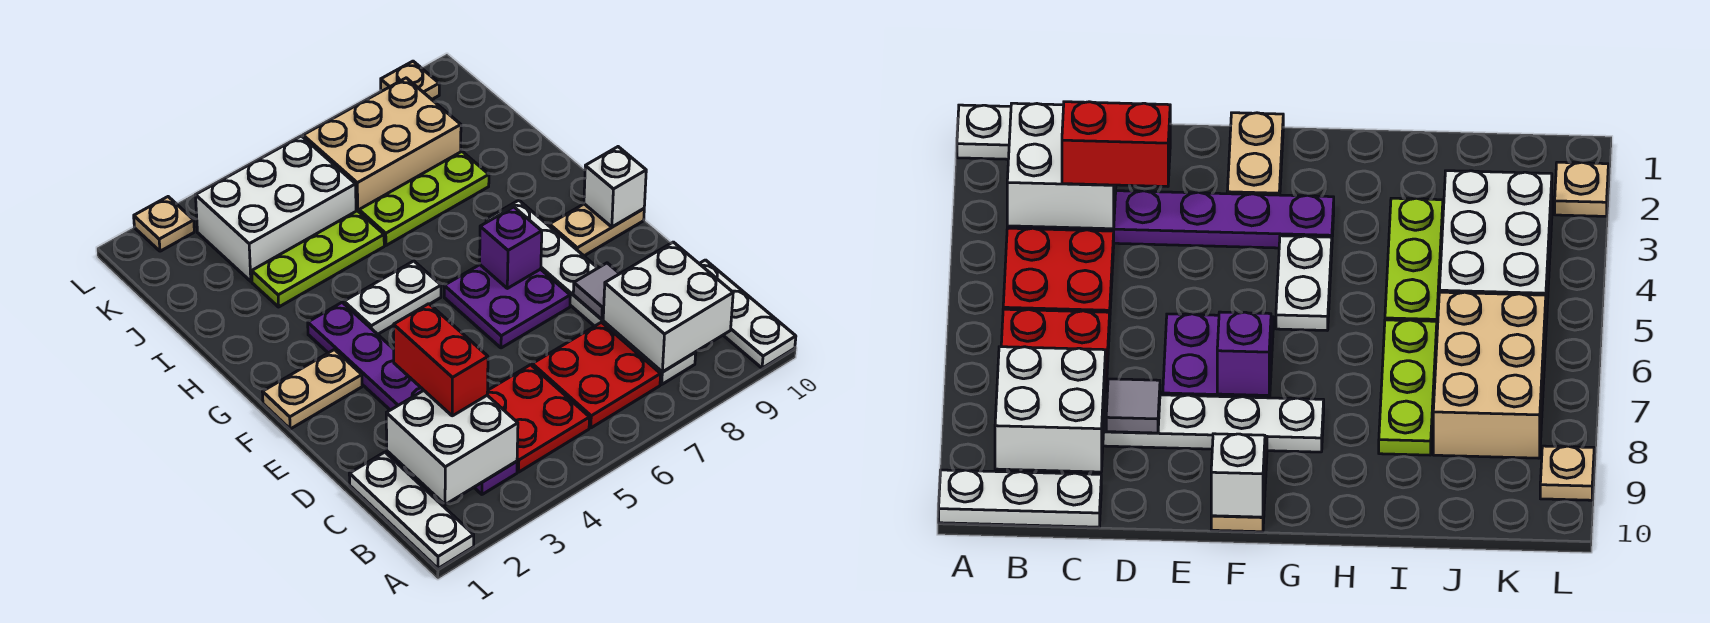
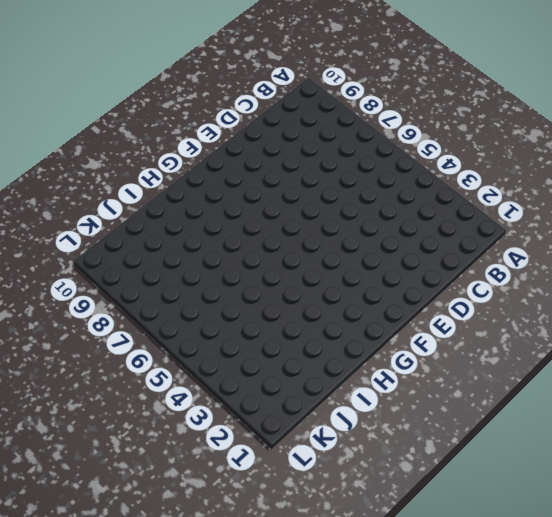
none -> white 1x3 plate [349,452,474,569]
none -> white 1x3 plate [699,260,796,368]
none -> purple 1x6 plate [308,302,517,494]

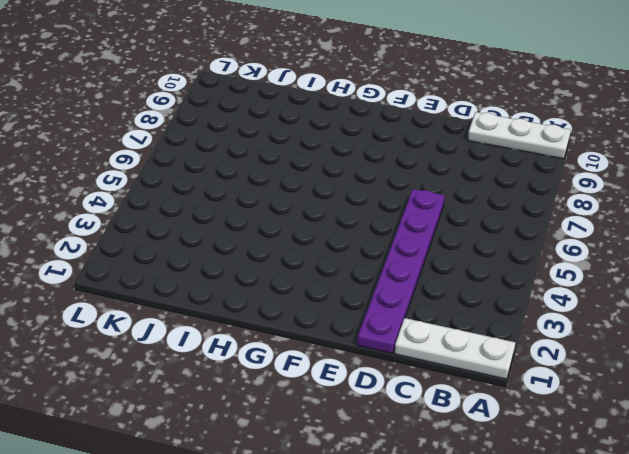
purple 1x6 plate [357,189,445,354] -> purple 1x6 plate turned to [308,302,517,494]
none -> red 2x2 plate [487,365,590,472]
none -> red 2x2 plate [532,322,661,428]
none -> white 1x6 plate [486,200,696,384]

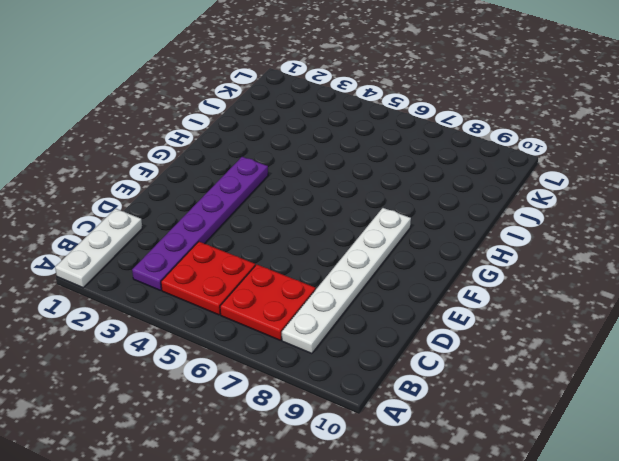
none -> white 1x3 plate [699,260,796,368]
none -> purple 2x2 plate [444,265,570,348]
none -> tan 1x2 plate [263,350,362,429]

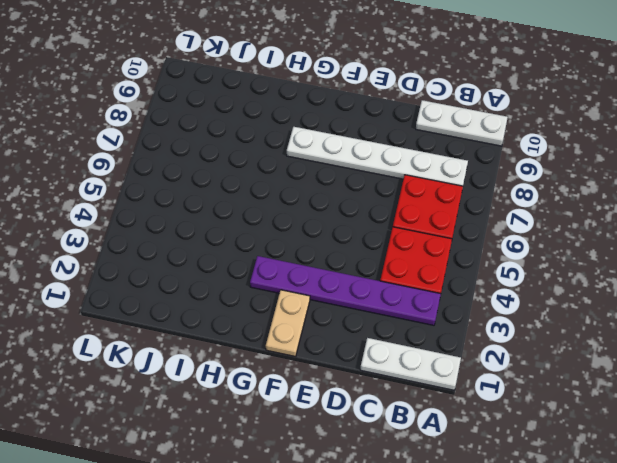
none -> purple 2x2 plate [444,265,570,348]
none -> tan 1x2 plate [549,204,644,256]
none -> white 1x2 plate [344,261,441,334]

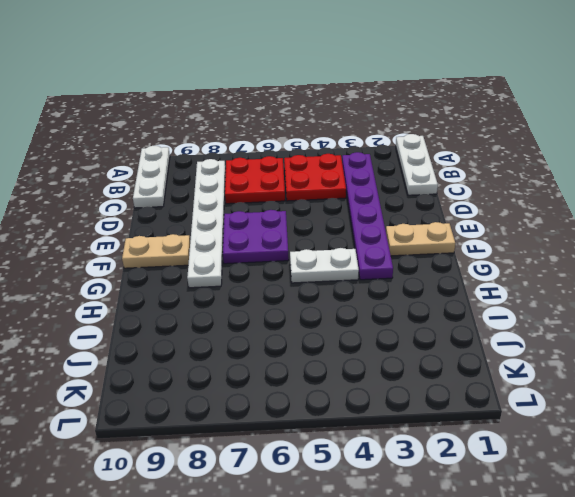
none -> lime 1x3 plate [252,211,384,307]
none -> lime 1x3 plate [359,152,489,245]
none -> white 2x3 brick [195,136,356,281]

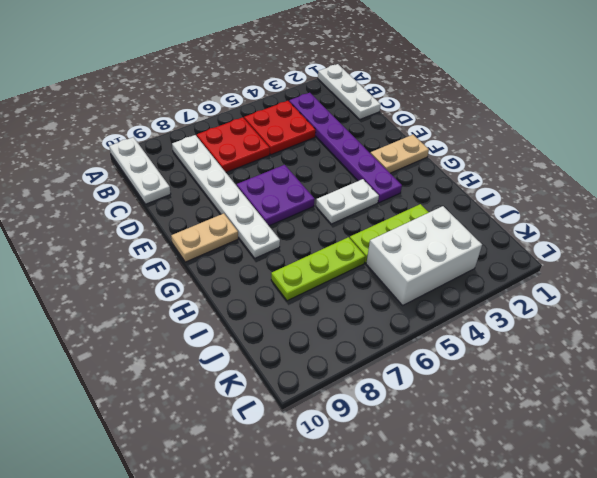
none -> tan 2x3 brick [303,78,461,212]
none -> tan 1x1 plate [134,197,194,251]
none -> tan 1x1 plate [381,61,439,99]

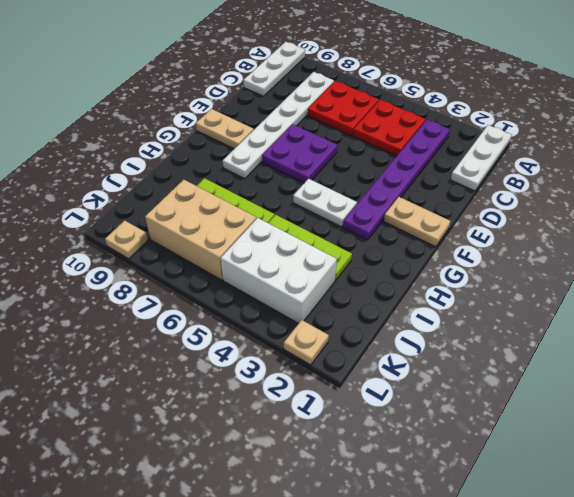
none -> white 2x2 brick [386,390,518,505]
none -> white 2x2 brick [603,242,733,372]
none -> grey 1x1 tile [573,263,620,319]

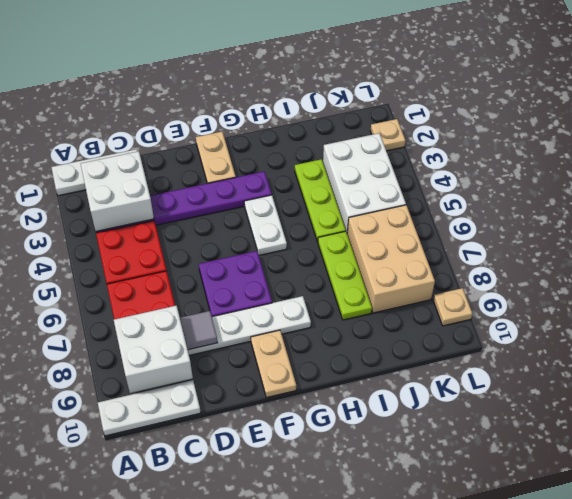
none -> purple 1x1 brick [480,207,542,288]
none -> white 1x1 brick [584,147,646,227]
none -> red 1x2 brick [394,304,488,416]

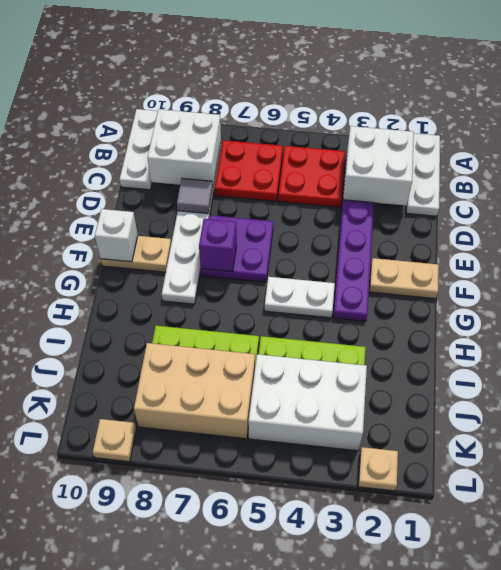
none -> red 1x2 brick [394,304,488,416]

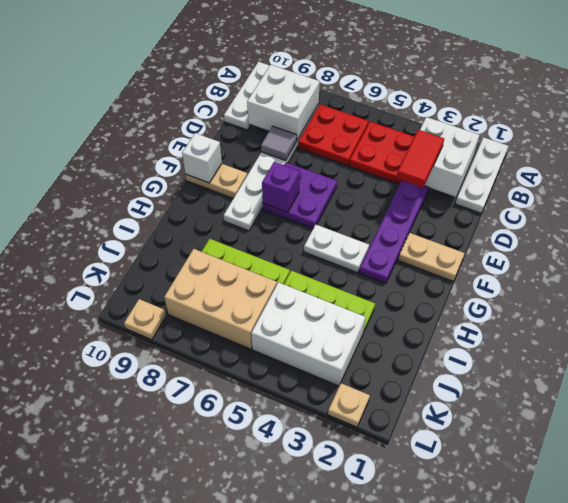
red 1x2 tile [396,130,444,188] -> red 1x2 brick [394,304,488,416]

